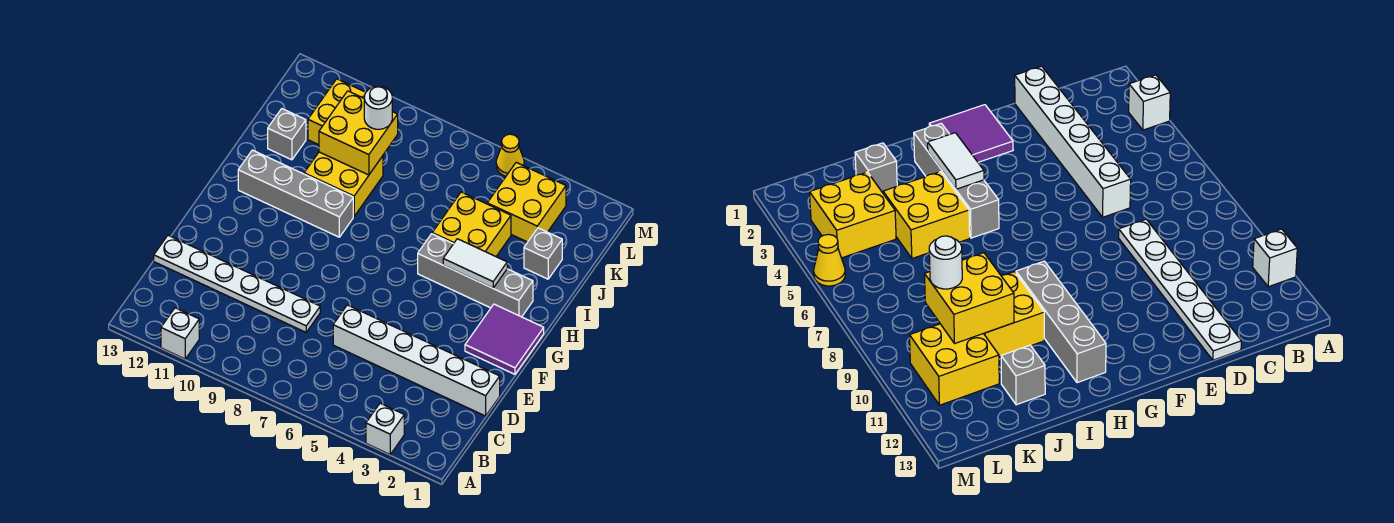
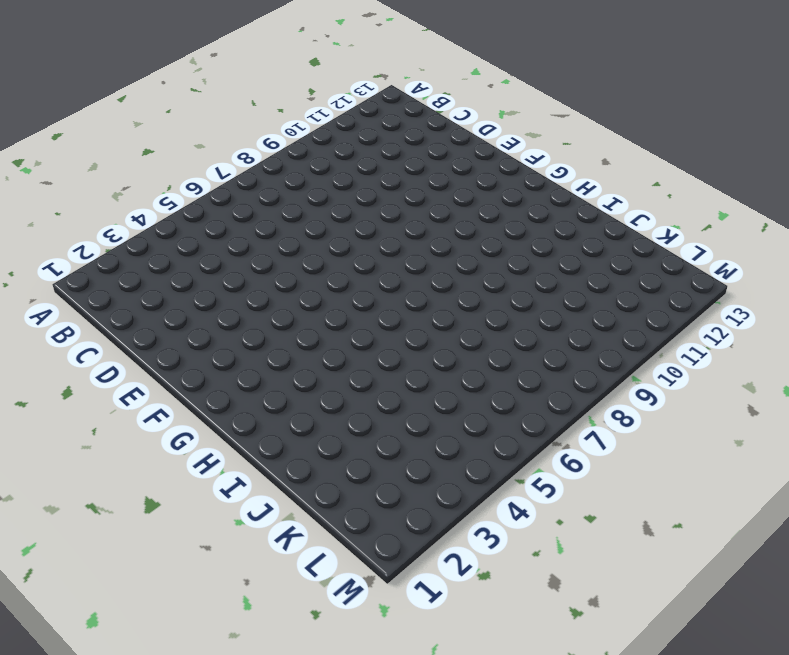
none -> white 1x1 brick [366,403,404,454]
none -> white 1x1 brick [161,308,199,359]
none -> white 1x6 brick [333,305,500,416]

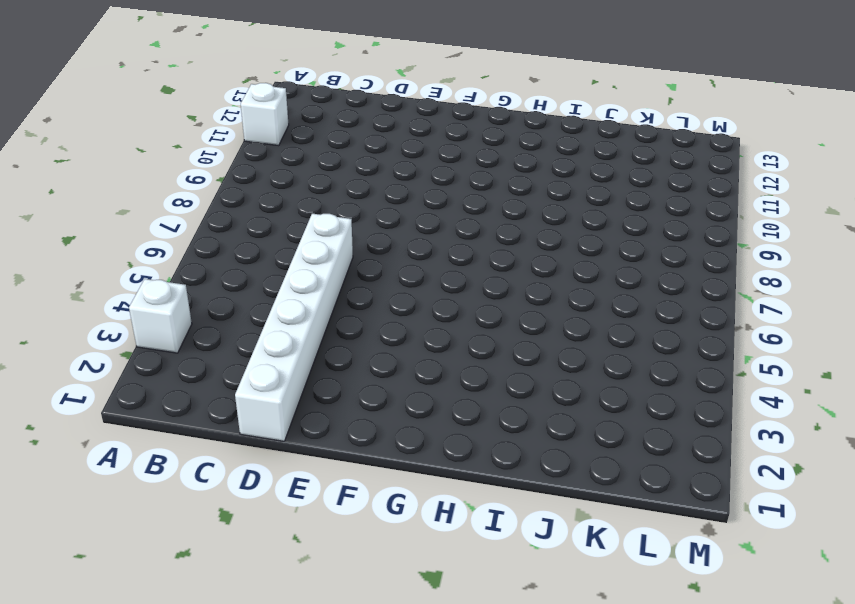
none -> white 1x6 plate [154,235,320,332]
none -> purple 2x2 tile [465,304,544,374]
none -> grey 1x4 brick [418,234,533,317]

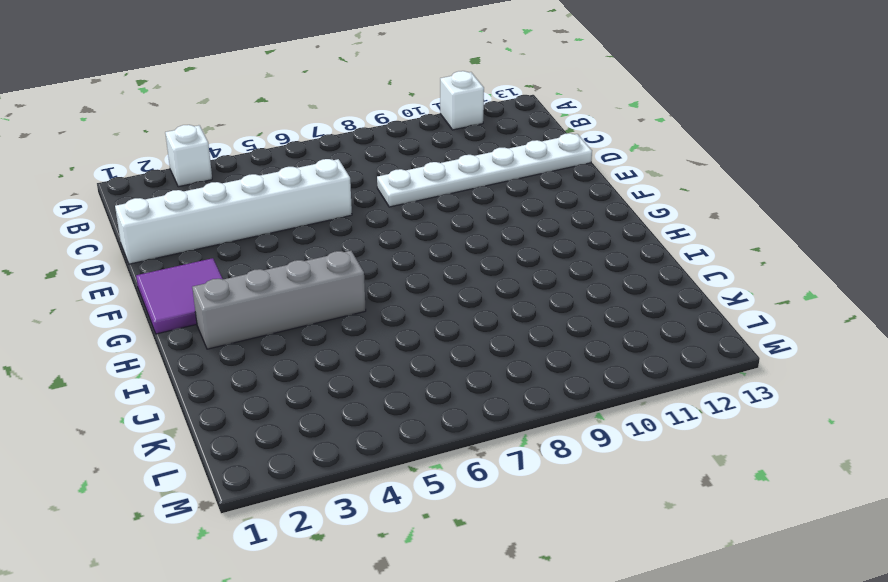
none -> grey 1x4 brick [238,150,353,237]
none -> yellow 2x2 brick [432,192,511,256]
none -> yellow 2x2 brick [304,152,383,216]

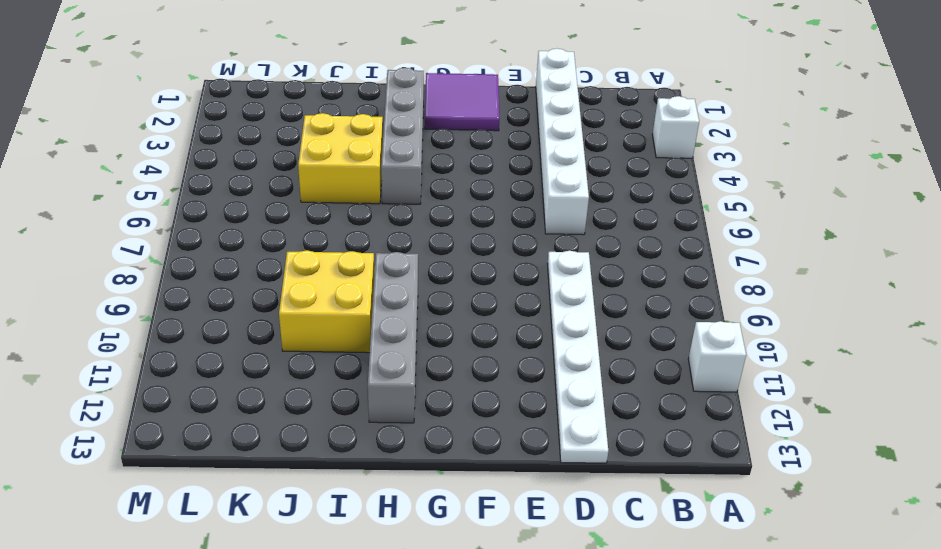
none -> grey 1x1 brick [524,228,562,279]
none -> grey 1x1 brick [268,109,306,160]
none -> yellow 2x2 brick [487,162,566,242]

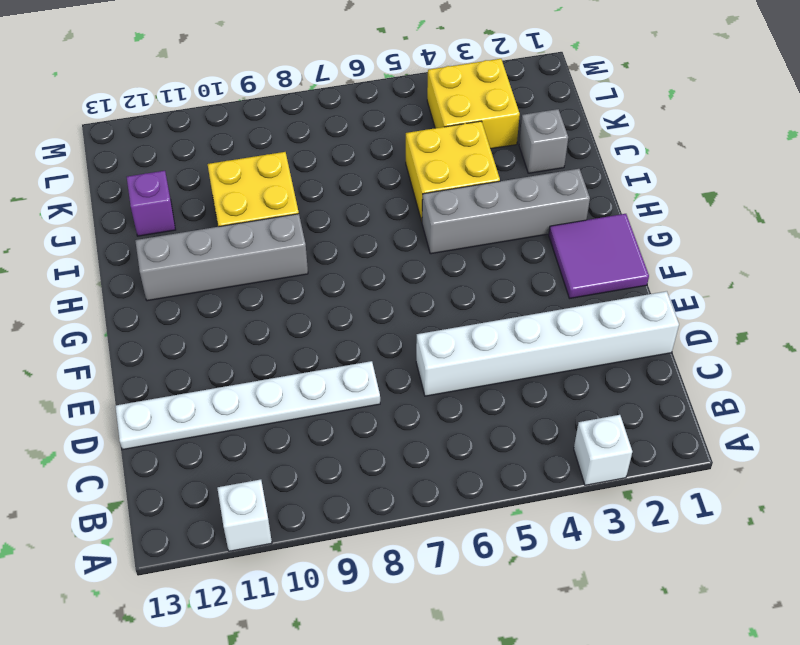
purple 1x1 brick [127,171,175,236] -> grey 1x1 brick [268,109,306,160]
none -> yellow 2x2 brick [308,79,366,145]
none -> yellow 1x1 cone [496,134,524,176]
none -> white 1x2 tile [443,239,507,288]

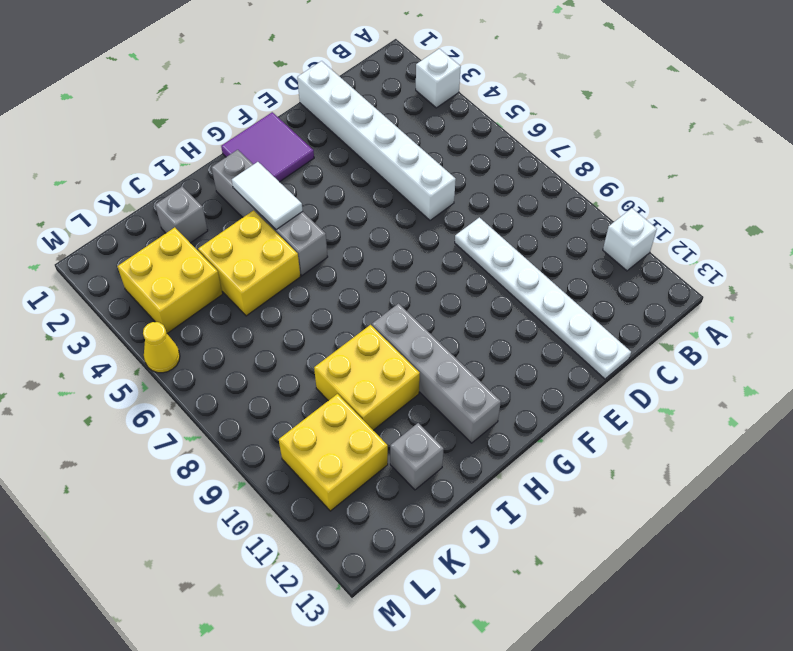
none -> yellow 2x2 brick [319,91,398,175]
none -> white 1x1 round brick [364,86,392,129]

